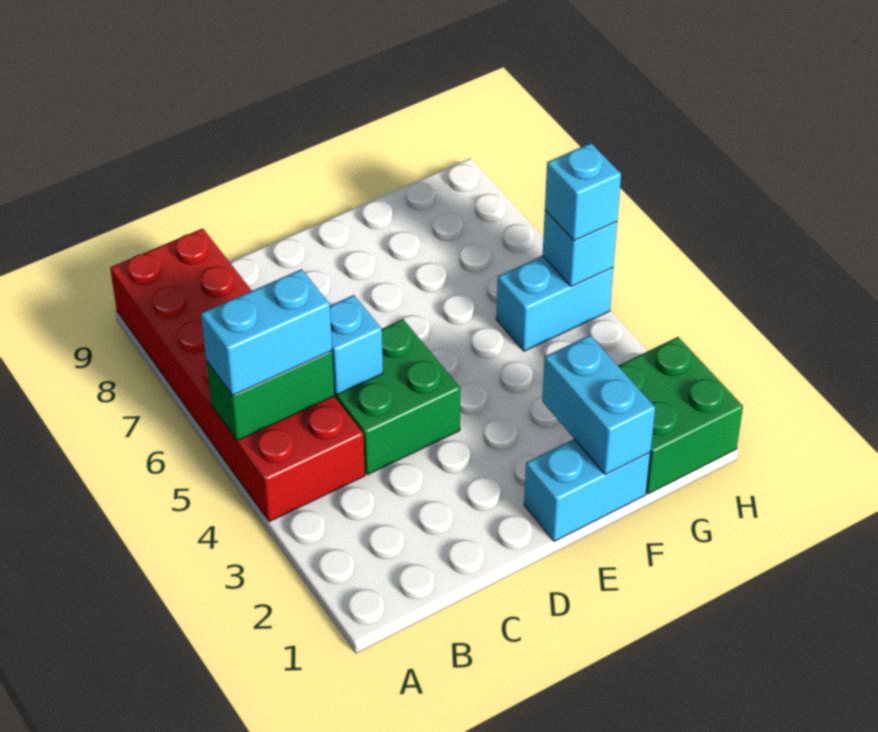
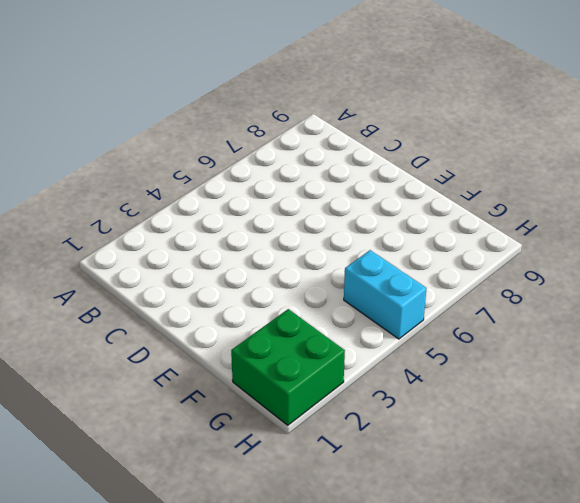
none -> red 2x6 brick [110,228,365,522]
none -> green 2x2 brick [334,319,460,475]

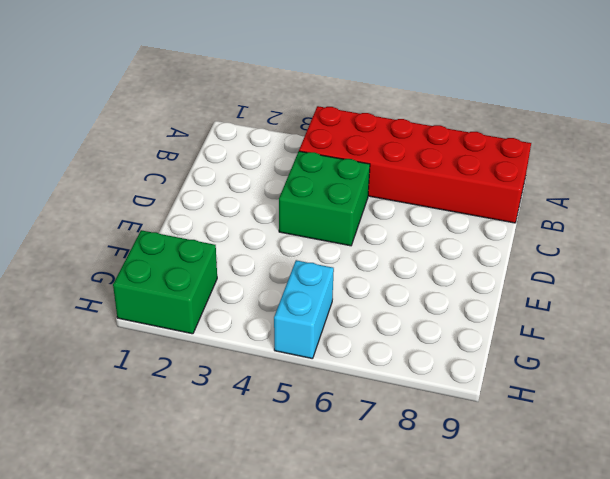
none -> cyan 1x2 brick [524,439,650,542]
none -> green 1x2 brick [206,351,334,441]

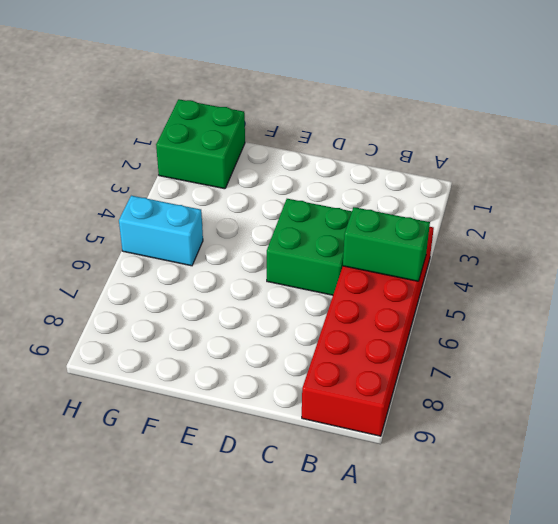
none -> cyan 1x2 brick [524,439,650,542]
none -> cyan 1x1 brick [330,295,383,395]

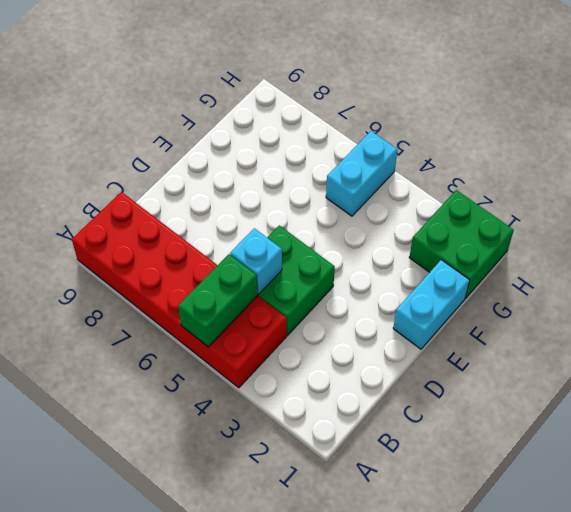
none -> cyan 1x2 brick [542,335,655,474]
none -> cyan 1x1 brick [543,210,617,287]

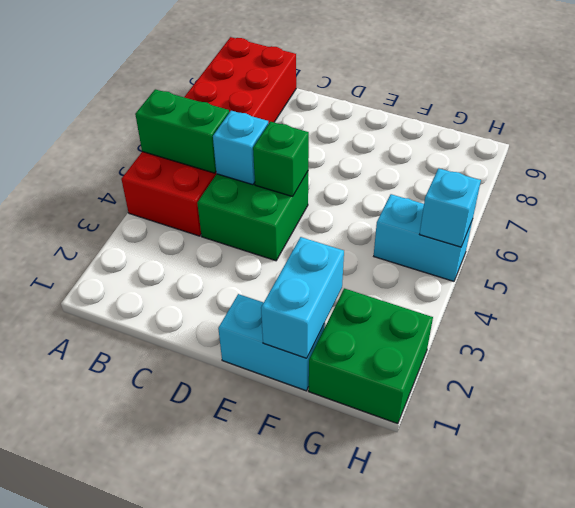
green 1x1 brick [253,122,309,196] -> none
none -> cyan 1x2 brick [201,269,332,395]
none -> cyan 1x1 brick [545,143,621,241]

